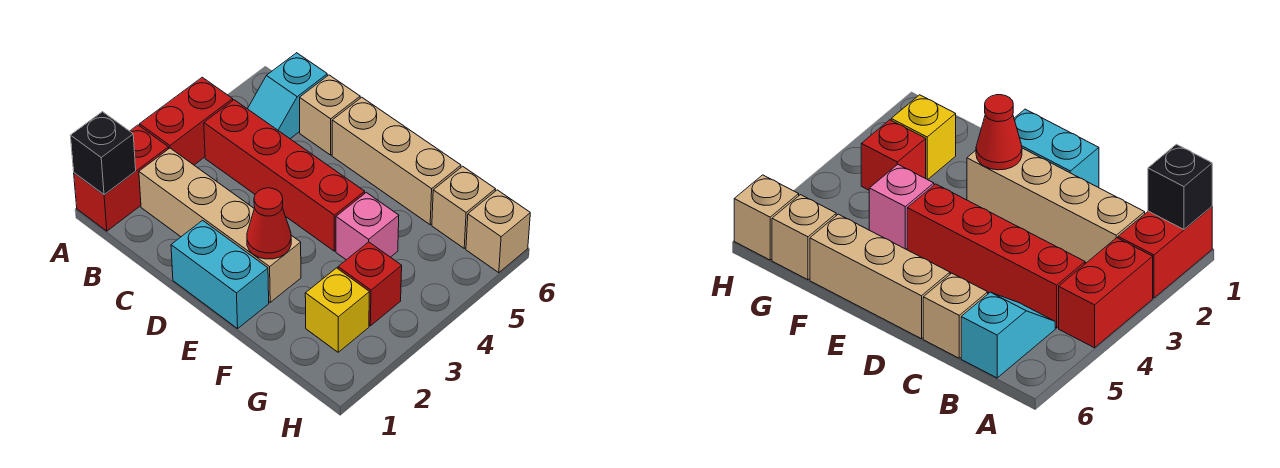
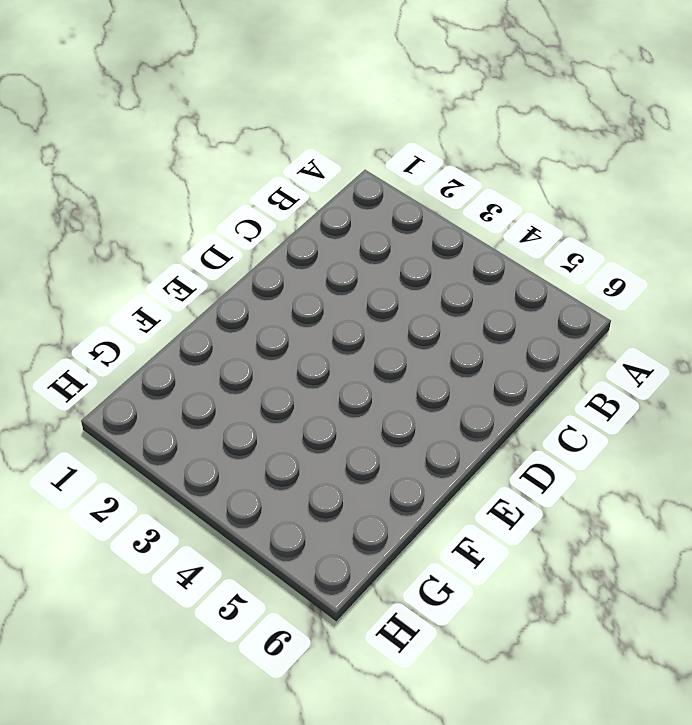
none -> red 1x2 brick [74,125,169,231]
none -> red 1x2 brick [140,77,233,165]
none -> tan 1x4 brick [139,148,301,302]

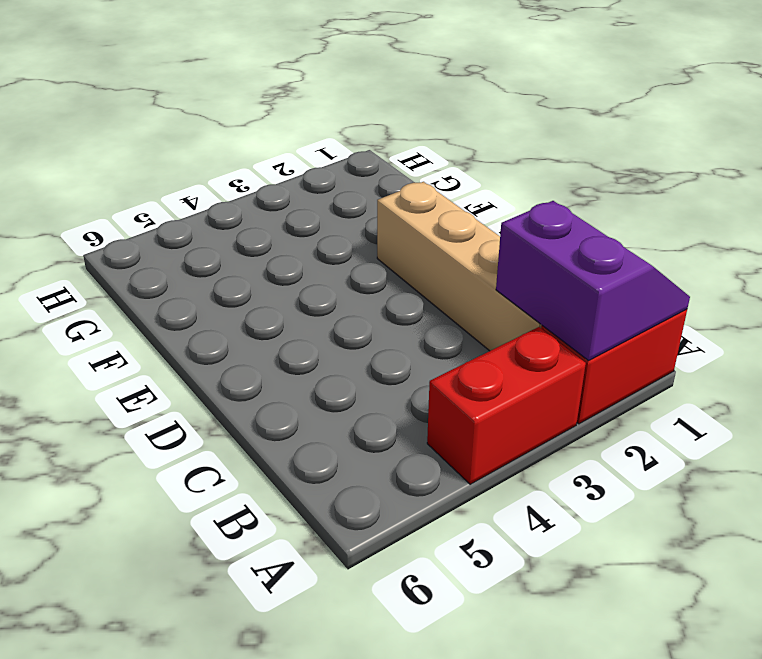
purple 2x2 slope [496,201,690,361] -> black 1x1 brick [70,112,136,195]
none -> red 1x4 brick [204,100,365,251]
none -> cyan 1x2 slope [248,53,327,139]
none -> tan 1x1 brick [300,75,360,155]

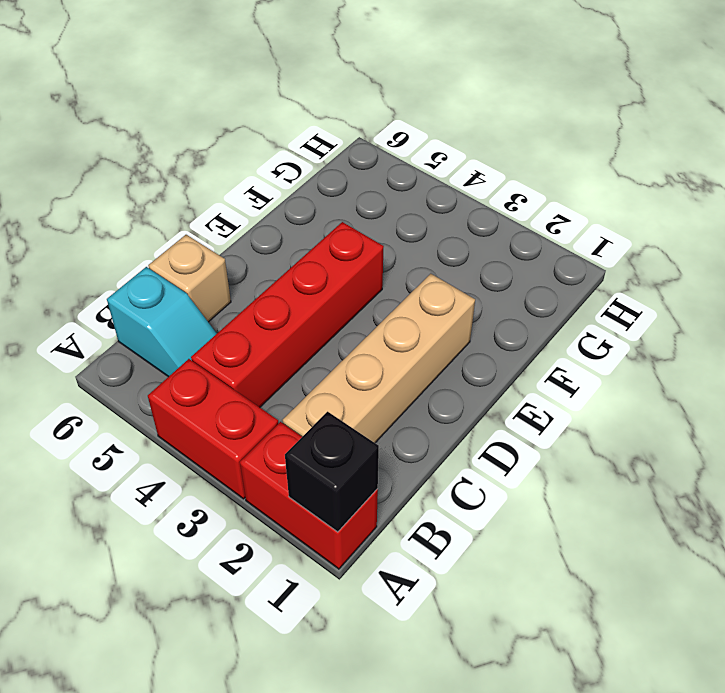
none -> cyan 1x2 brick [171,220,269,329]
none -> tan 1x3 brick [332,97,461,225]
none -> pink 1x1 brick [336,193,399,260]

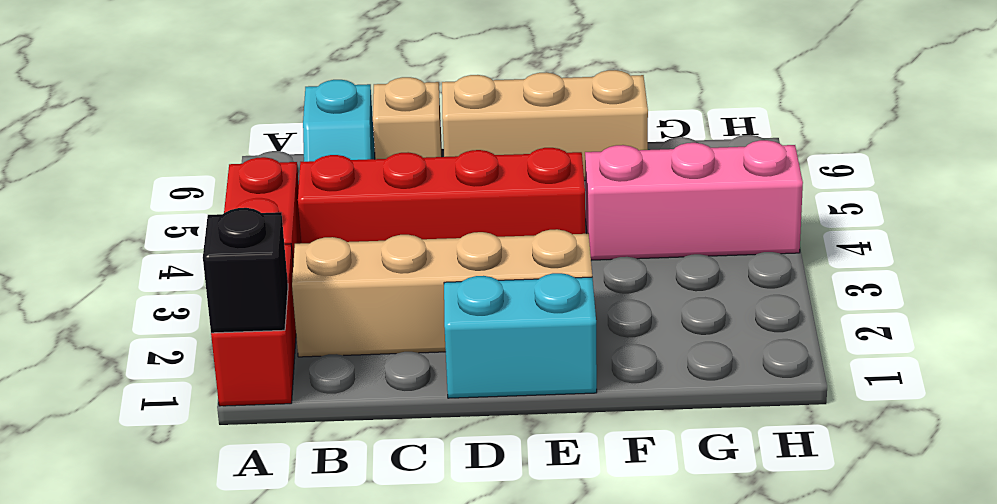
pink 1x3 brick [585,140,803,260] -> pink 1x1 brick [336,193,399,260]
none -> yellow 1x1 brick [305,268,369,352]
none -> red 1x1 brick [338,242,402,326]
none -> tan 1x1 brick [432,166,496,248]

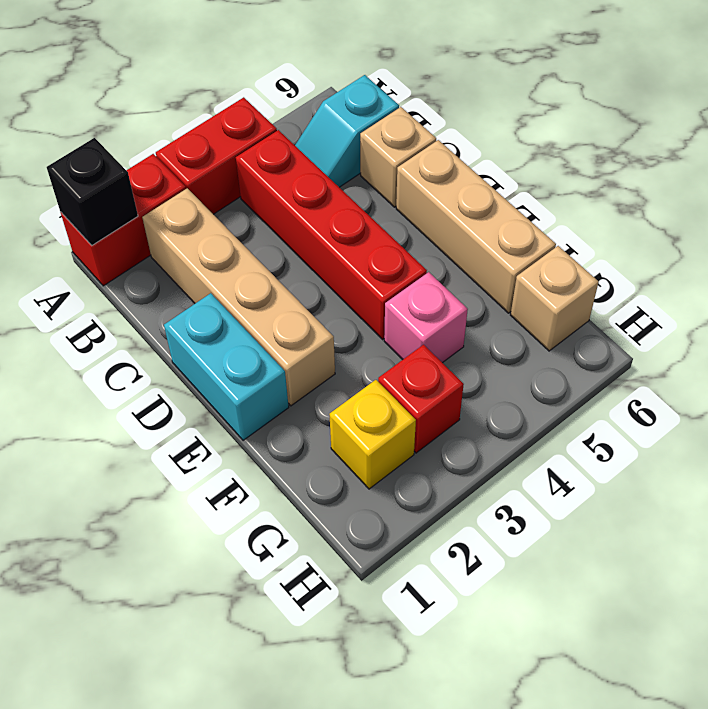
none -> tan 1x1 brick [466,190,530,273]
none -> red 1x1 cone [247,188,291,259]

